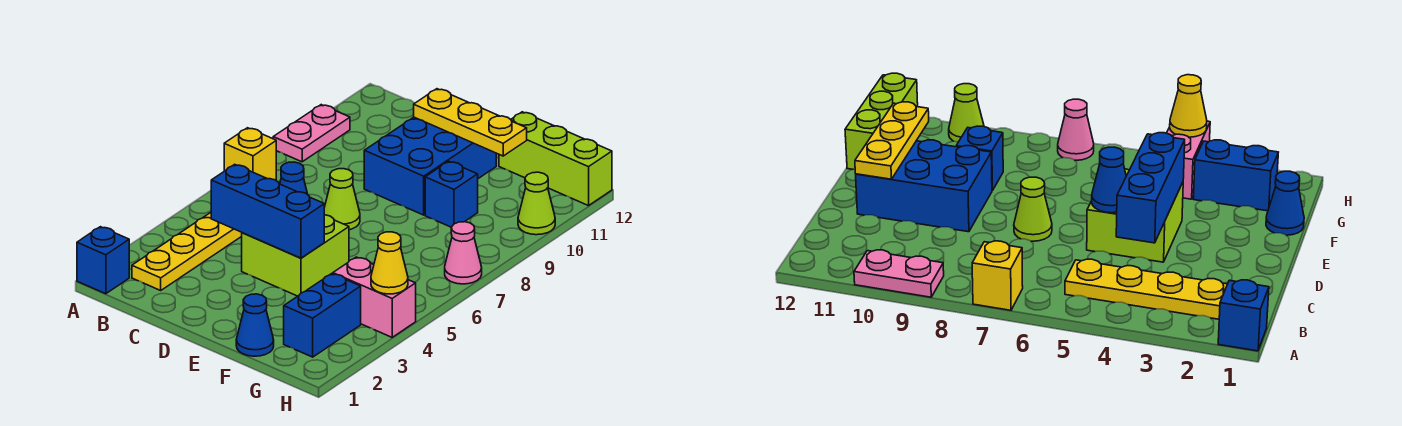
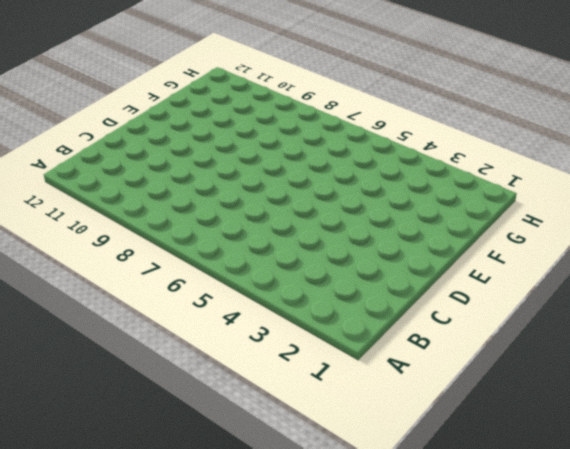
none -> blue 1x1 brick [77,227,129,294]
none -> yellow 1x1 brick [224,128,276,180]
none -> pink 1x2 plate [273,105,350,162]

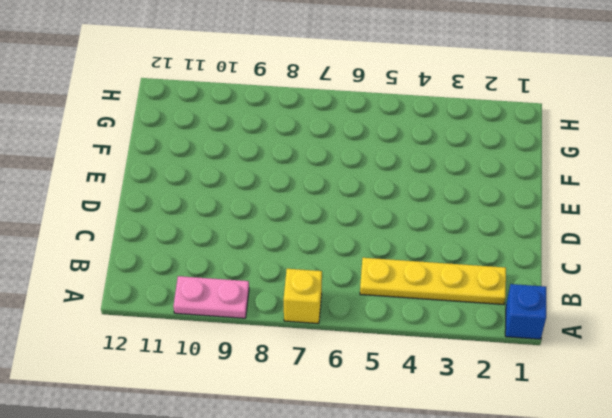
none -> lime 2x2 brick [242,215,349,296]
none -> lime 1x1 cone [324,169,360,230]
none -> blue 2x3 brick [364,117,496,215]

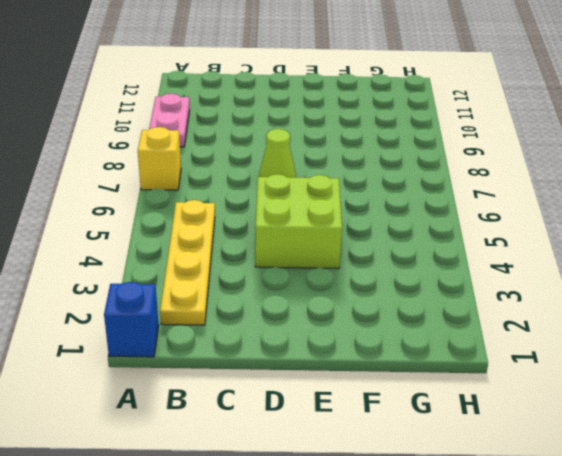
none -> blue 2x3 brick [364,117,496,215]
none -> blue 1x1 cone [236,294,274,356]
none -> blue 1x1 brick [425,161,478,227]

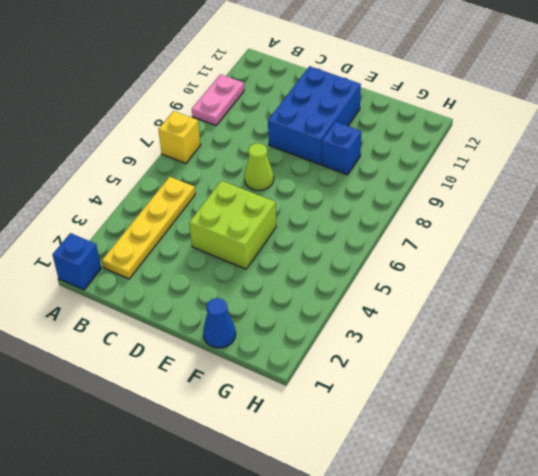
none -> lime 1x3 brick [499,112,612,206]
none -> blue 1x2 brick [284,274,361,357]
none -> pink 1x2 brick [333,257,416,337]

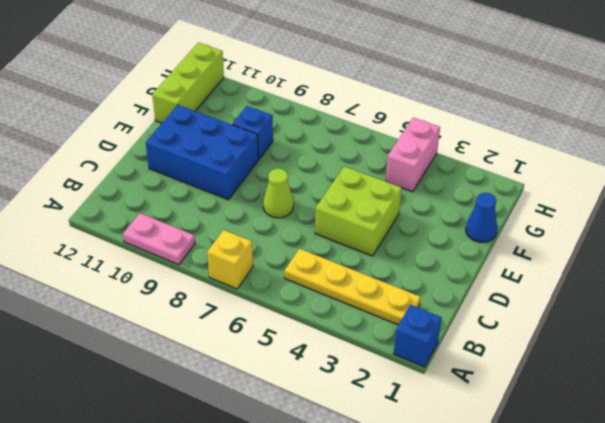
none -> blue 1x2 brick [284,274,361,357]
none -> pink 1x1 cone [445,222,482,284]
none -> lime 1x1 cone [518,172,555,235]

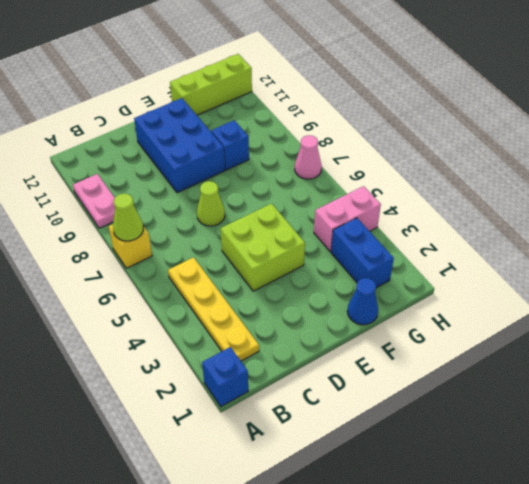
lime 1x1 cone [113,194,143,241] -> lime 1x1 cone moved to [518,172,555,235]
none -> blue 1x3 brick [211,164,324,258]
none -> blue 1x1 cone [280,162,308,195]
none -> yellow 1x3 plate [414,89,527,156]

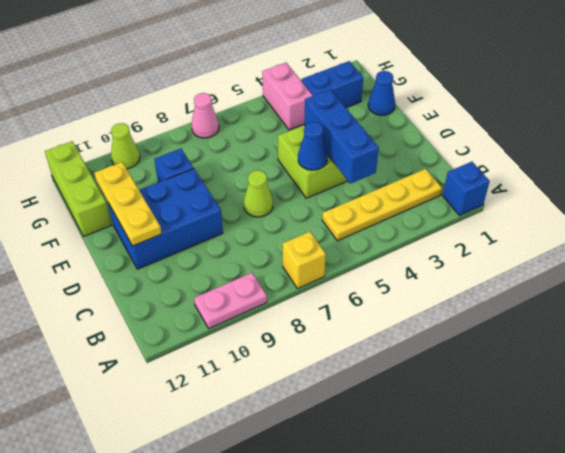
none -> yellow 1x1 cone [371,232,408,294]

